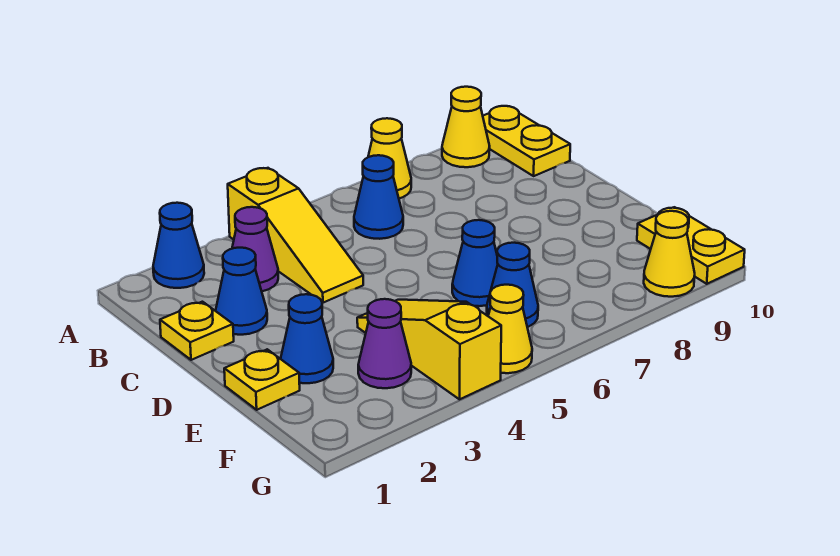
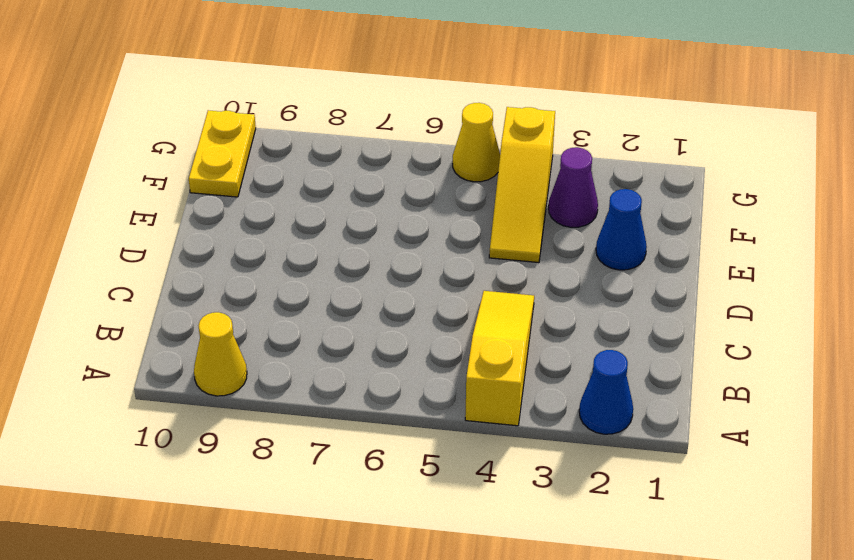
none -> yellow 1x1 cone [368,118,411,198]
none -> yellow 1x2 plate [483,106,570,176]
none -> purple 1x1 cone [232,207,278,291]

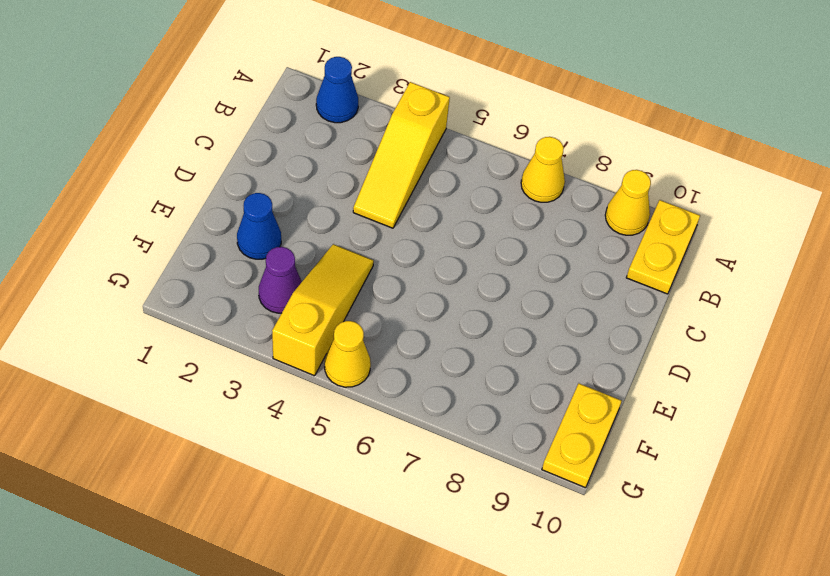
none -> purple 1x1 cone [232,207,278,291]
none -> blue 1x1 cone [354,155,403,239]
none -> yellow 1x1 plate [160,302,234,360]

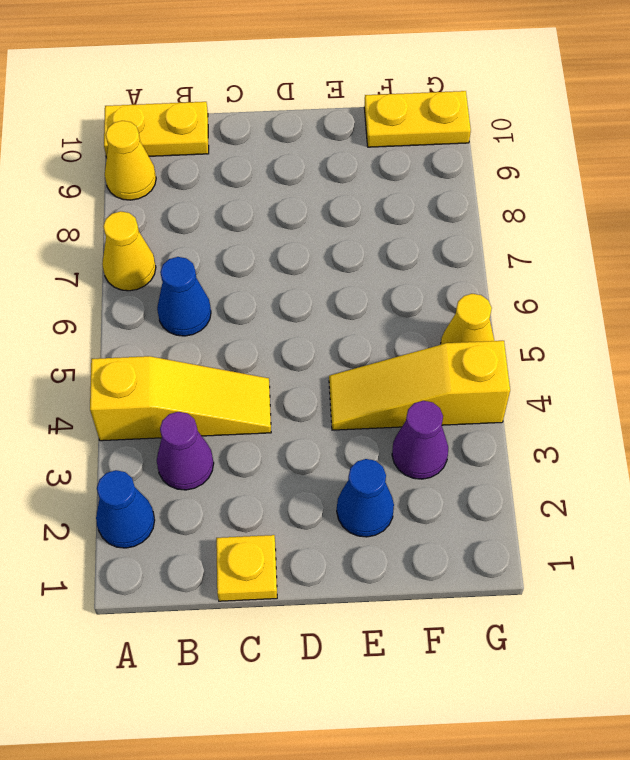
none -> blue 1x1 cone [216,248,267,335]
none -> yellow 1x1 plate [224,349,300,410]
none -> blue 1x1 cone [452,220,498,306]

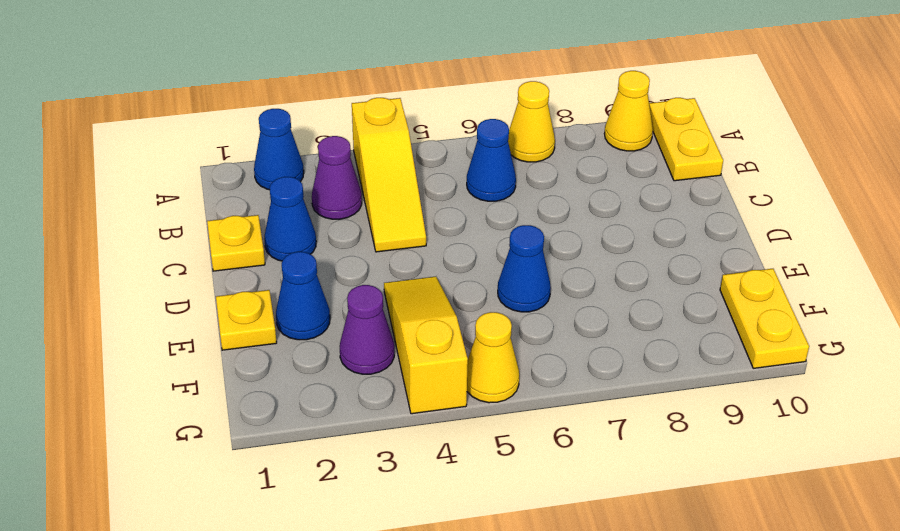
none -> blue 1x1 cone [487,243,538,327]
none -> yellow 1x1 cone [644,211,695,297]

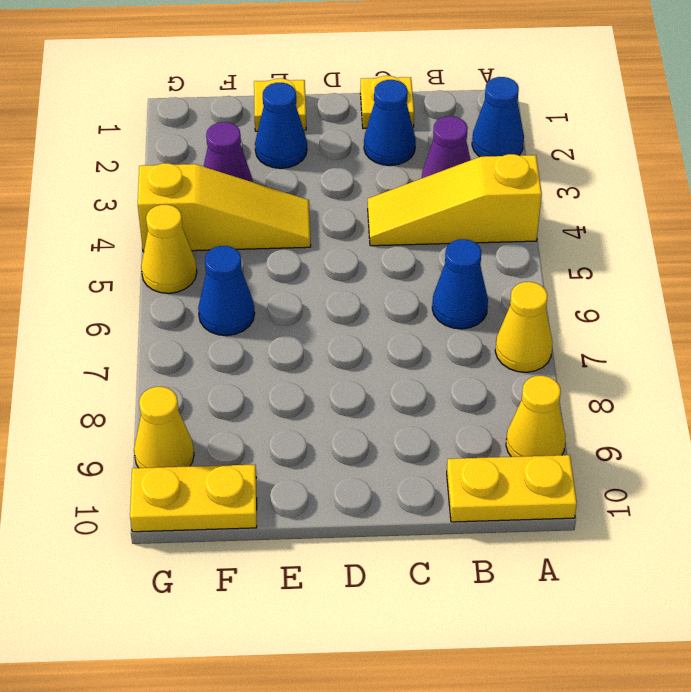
none -> blue 1x1 cone [452,220,498,306]

